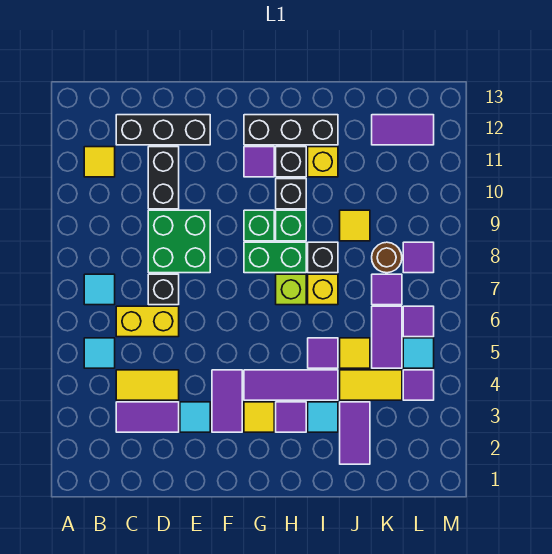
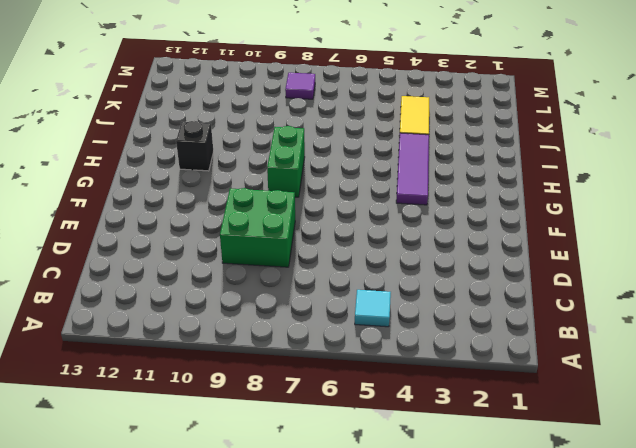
none -> cyan 1x1 tile [84,274,115,305]
none -> yellow 1x1 tile [84,147,115,177]
none -> purple 1x2 tile [116,402,179,432]
none -> yellow 1x2 tile [116,370,179,400]

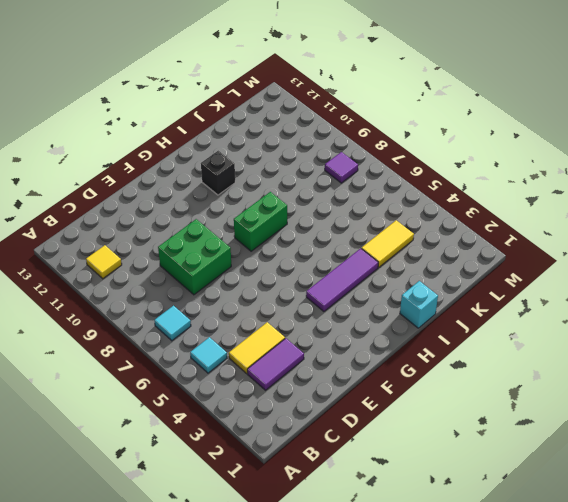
cyan 1x1 brick [400,281,438,328] -> none
none -> yellow 1x2 brick [116,306,179,337]
none -> black 1x3 brick [116,115,210,145]
none -> black 1x1 brick [148,274,179,305]
none -> black 1x2 brick [148,147,179,209]

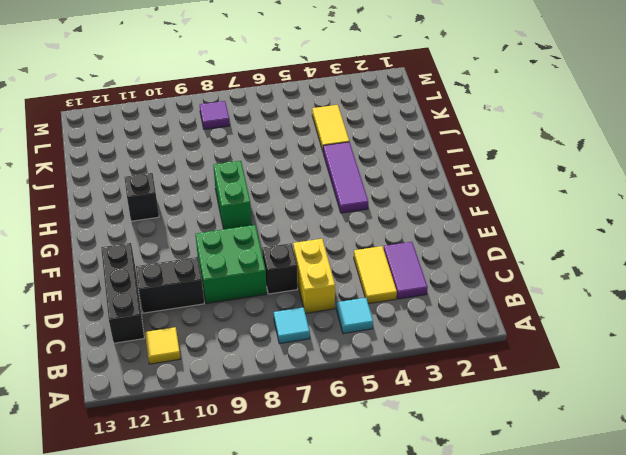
none -> cyan 1x1 tile [180,402,210,432]
none -> purple 1x2 tile [212,370,242,432]
none -> yellow 1x1 tile [244,402,274,432]
none -> green 1x1 brick [244,210,274,241]

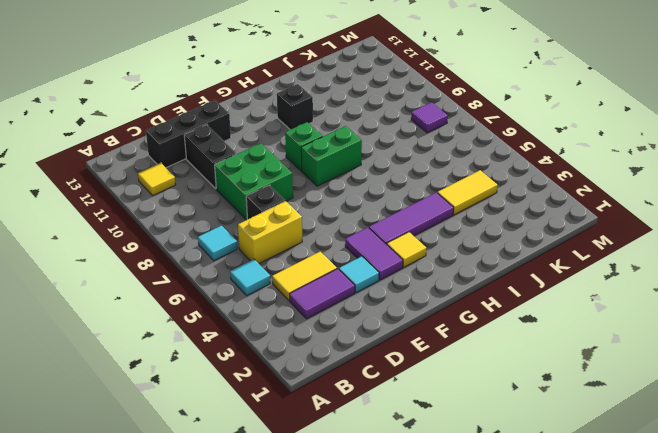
none -> purple 1x1 tile [244,147,274,177]
none -> black 1x3 brick [244,115,338,145]
none -> purple 1x1 tile [276,402,306,432]
none -> lime 1x1 brick [276,274,306,305]

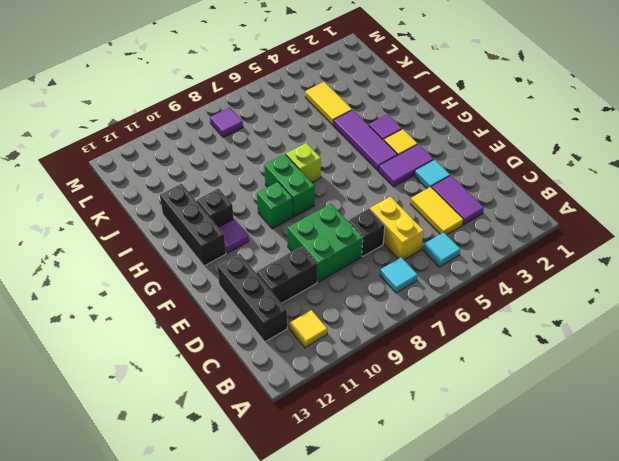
none -> green 1x1 brick [276,210,306,241]
none -> black 1x1 brick [276,179,306,209]
none -> cyan 1x1 tile [308,402,338,432]
none -> purple 1x1 tile [308,338,338,368]

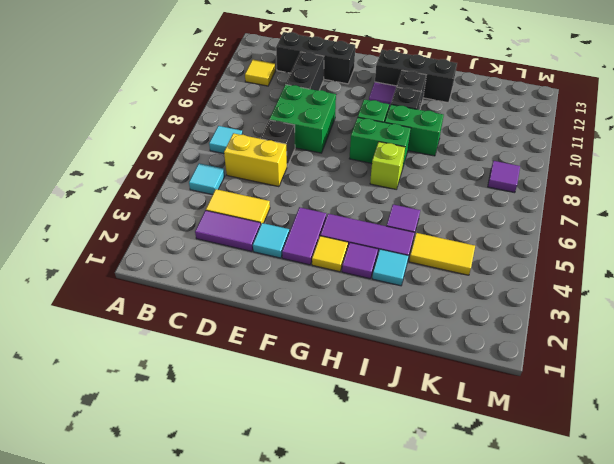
green 1x2 brick [385,105,444,156] -> green 1x1 brick [276,210,306,241]
none -> yellow 1x1 brick [308,274,338,305]
none -> black 1x1 brick [308,242,338,273]
none -> yellow 1x1 brick [308,147,338,177]
none -> purple 1x2 tile [340,402,370,464]

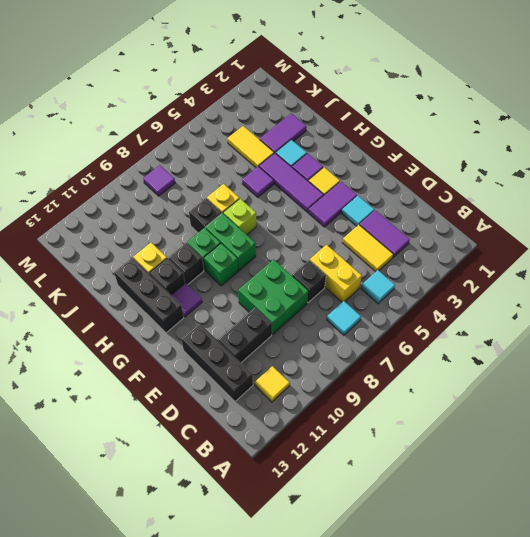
none -> yellow 1x1 tile [340,338,370,368]
none -> yellow 1x1 tile [340,210,370,241]
none -> purple 1x2 tile [372,306,402,368]
none -> purple 1x1 tile [372,274,402,305]

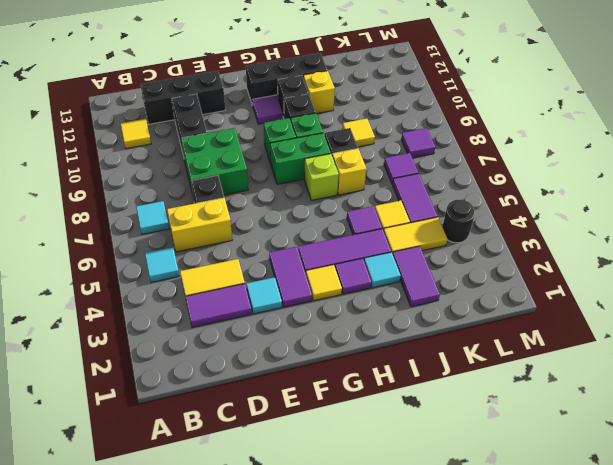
black 1x1 round brick [442,200,475,243] -> purple 1x1 tile [403,370,434,400]
none -> brown 1x1 round brick [372,242,402,273]
none -> purple 1x2 tile [372,115,434,145]
none -> cyan 1x1 tile [403,338,434,368]
none -> purple 1x1 tile [403,306,434,337]

